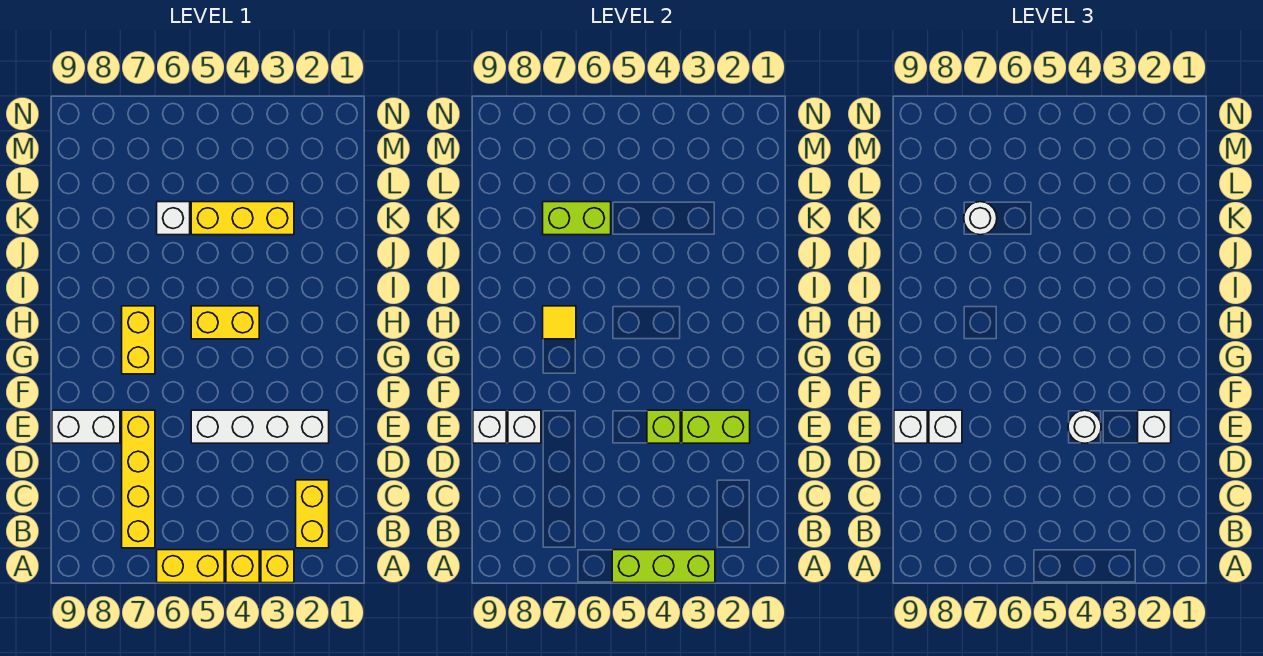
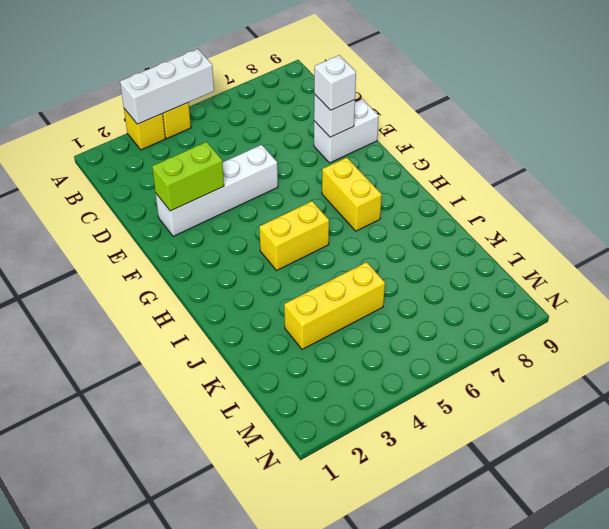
white 1x3 brick [120,49,214,124] -> lime 1x3 brick [612,550,715,583]
none -> yellow 1x2 brick [157,550,224,583]
none -> yellow 1x2 brick [296,480,329,548]
none -> yellow 1x4 brick [122,410,155,548]

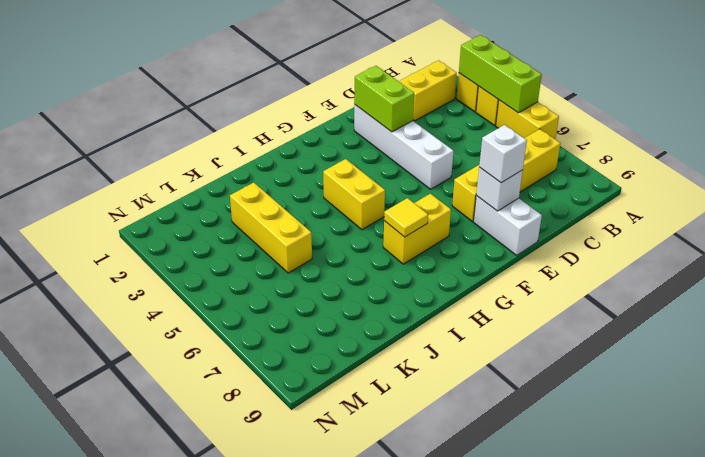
none -> white 1x1 brick [157,202,190,235]
none -> lime 1x1 brick [647,410,680,443]
none -> white 1x1 brick [473,410,506,443]

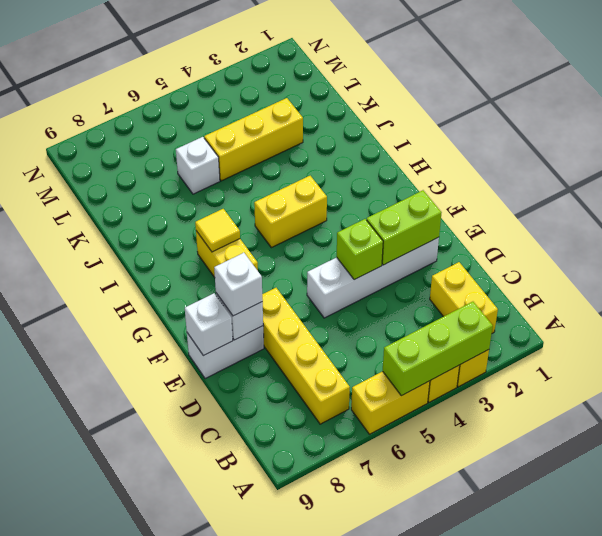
none -> lime 1x2 brick [543,202,611,235]
none -> white 1x1 brick [1138,410,1171,443]
none -> white 1x1 round brick [1068,410,1101,443]

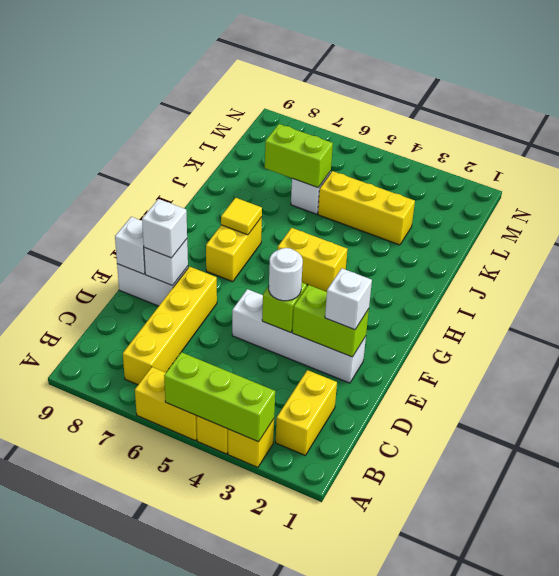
none -> white 1x1 brick [894,410,927,443]
none -> white 1x1 round brick [964,202,997,235]

